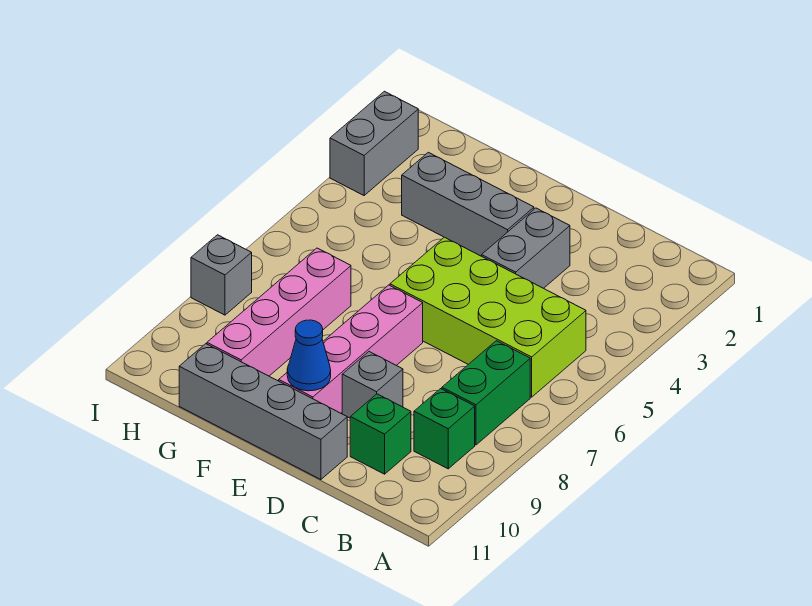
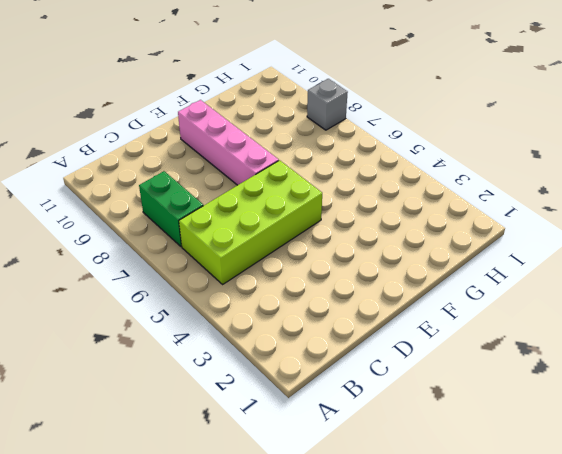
none -> green 1x1 brick [414,389,475,469]
none -> green 1x1 brick [350,394,411,474]
none -> grey 1x2 brick [482,208,570,288]

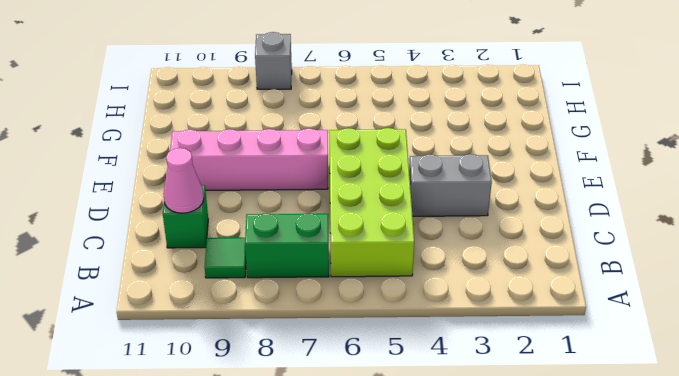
green 1x1 tile [204,238,246,278] -> green 1x1 brick [414,389,475,469]
pink 1x1 cone [163,148,204,213] -> none
none -> grey 1x1 brick [342,352,403,418]
none -> grey 1x4 brick [179,344,347,480]
none -> grey 1x3 brick [402,152,534,256]

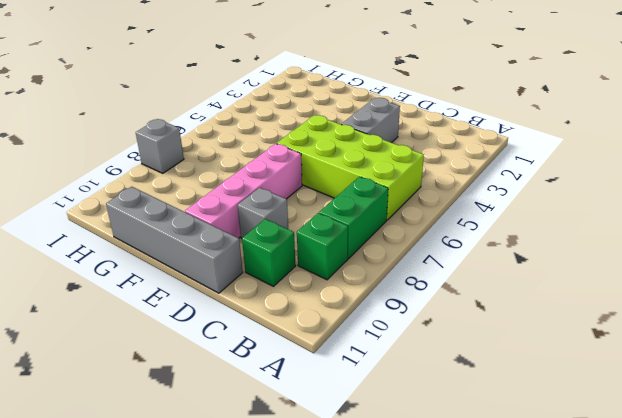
none -> grey 1x3 brick [402,152,534,256]
none -> pink 1x4 brick [207,248,351,376]
none -> grey 1x2 brick [330,91,418,195]

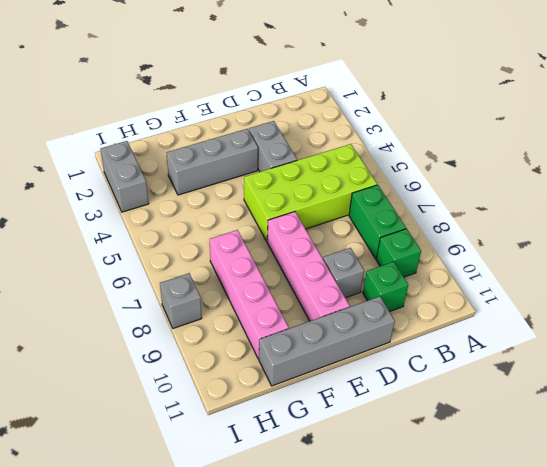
none -> blue 1x1 cone [287,320,331,391]

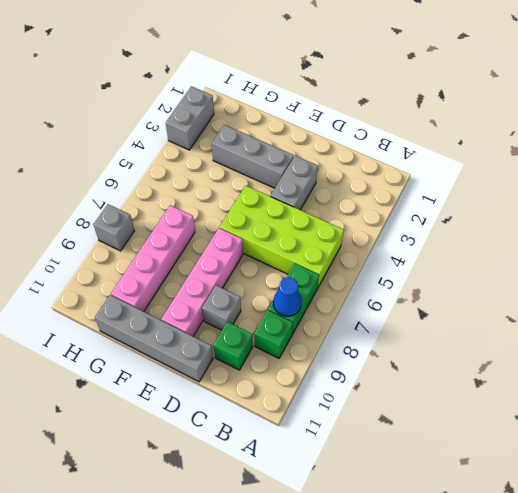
blue 1x1 cone [273,277,302,316] -> blue 1x1 cone moved to [287,320,331,391]

